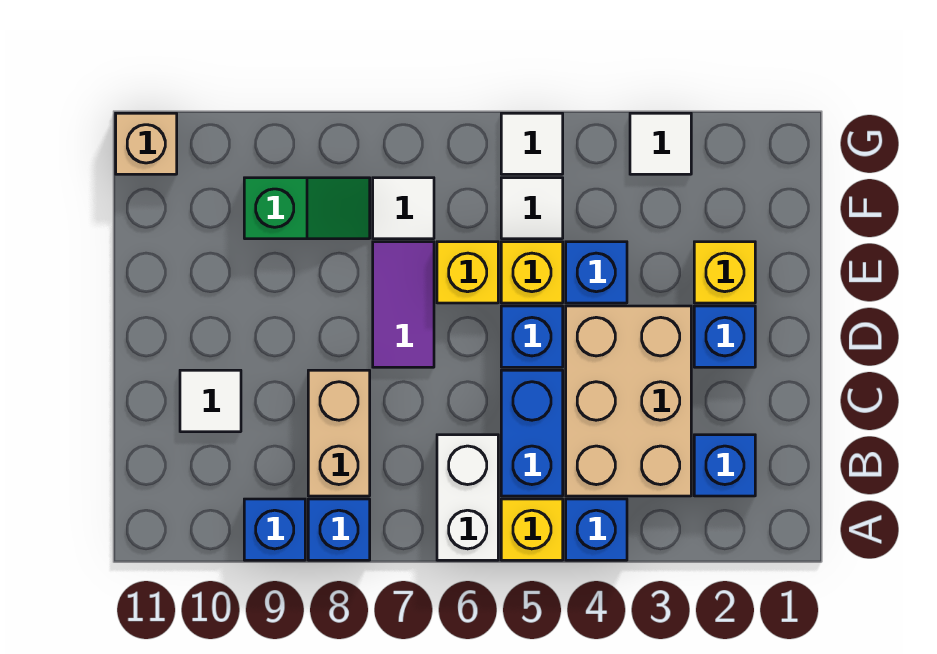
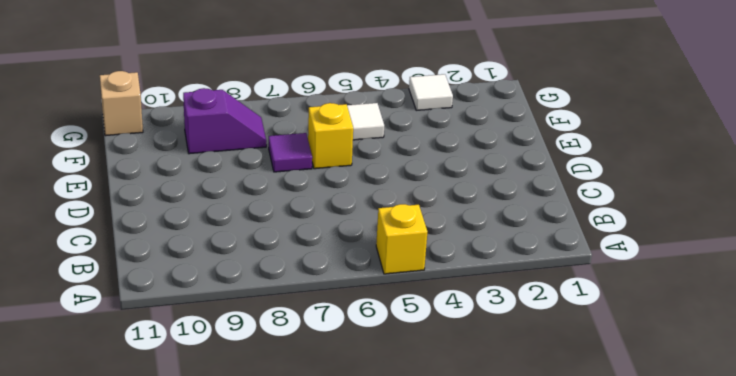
purple 1x1 tile [269,133,312,172] -> purple 1x2 tile [373,242,434,367]
purple 1x2 slope [183,88,266,154] -> green 1x2 slope [244,178,370,239]
none -> blue 1x1 brick [566,499,627,560]
none -> white 1x2 brick [437,435,498,560]
none -> blue 1x1 brick [308,499,370,560]

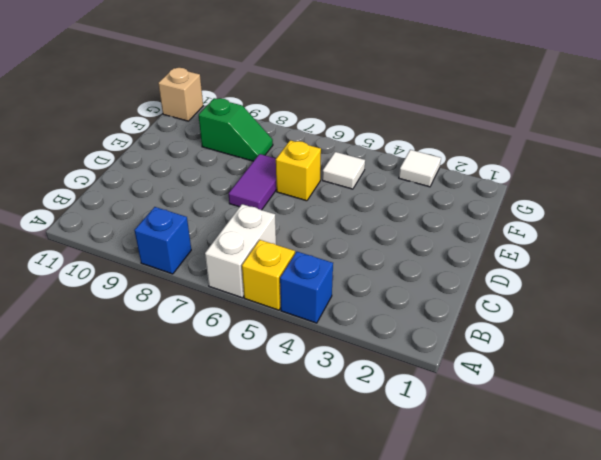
none -> blue 1x1 brick [244,499,305,560]
none -> blue 1x1 brick [694,435,755,496]
none -> tan 2x3 brick [566,306,691,496]

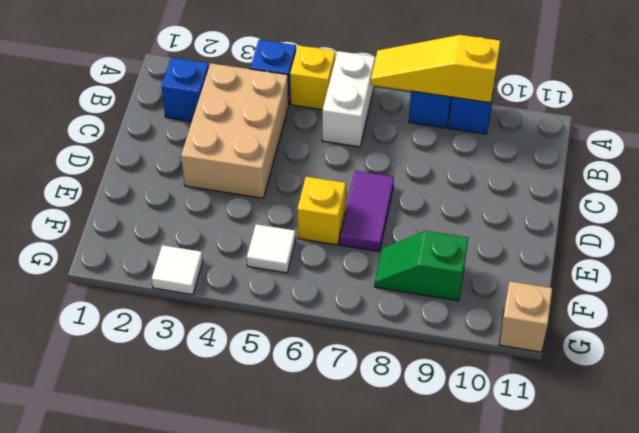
yellow 1x3 slope [371,35,500,103] -> none
none -> blue 1x2 brick [501,370,563,496]
none -> tan 1x2 brick [308,370,370,496]
none -> white 1x1 tile [180,370,241,432]

